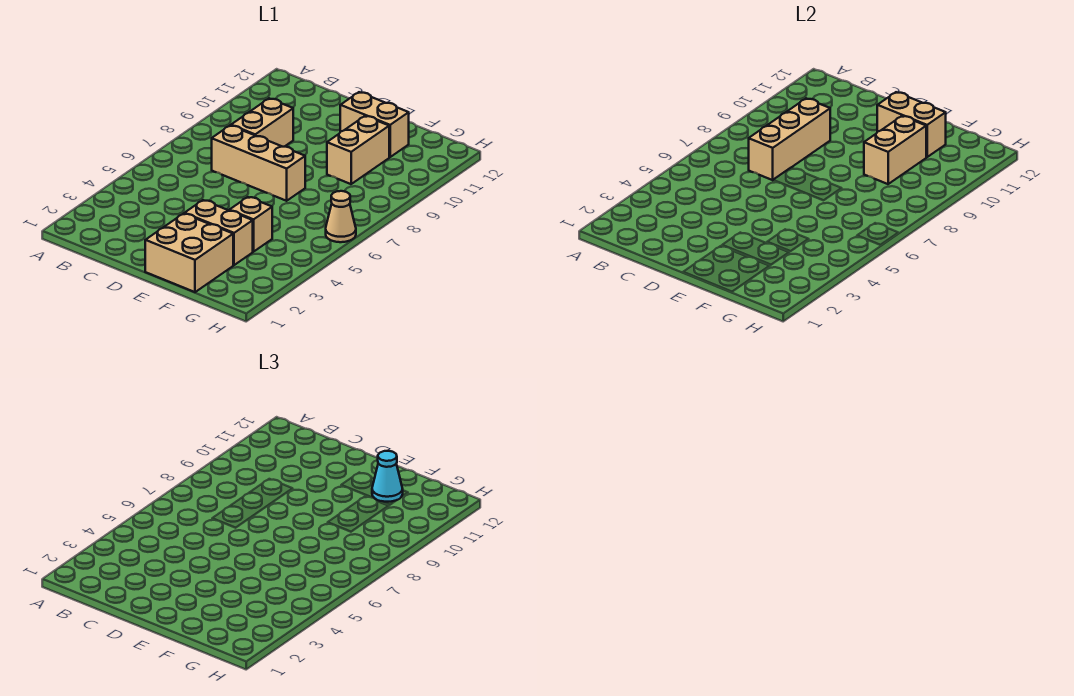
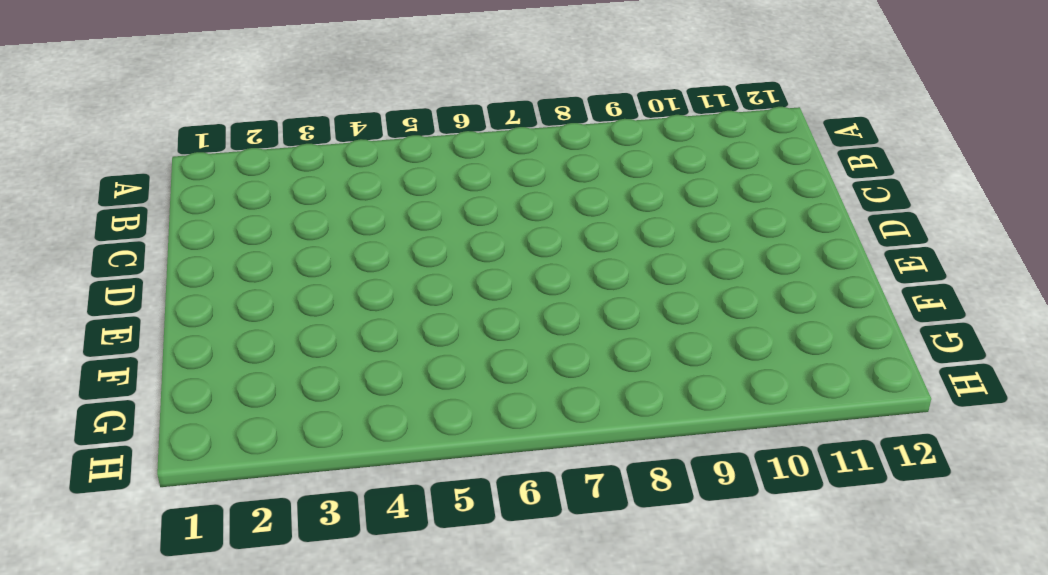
none -> tan 1x3 brick [212,125,305,201]
none -> tan 1x2 brick [231,98,293,147]
none -> tan 2x2 brick [145,214,233,292]

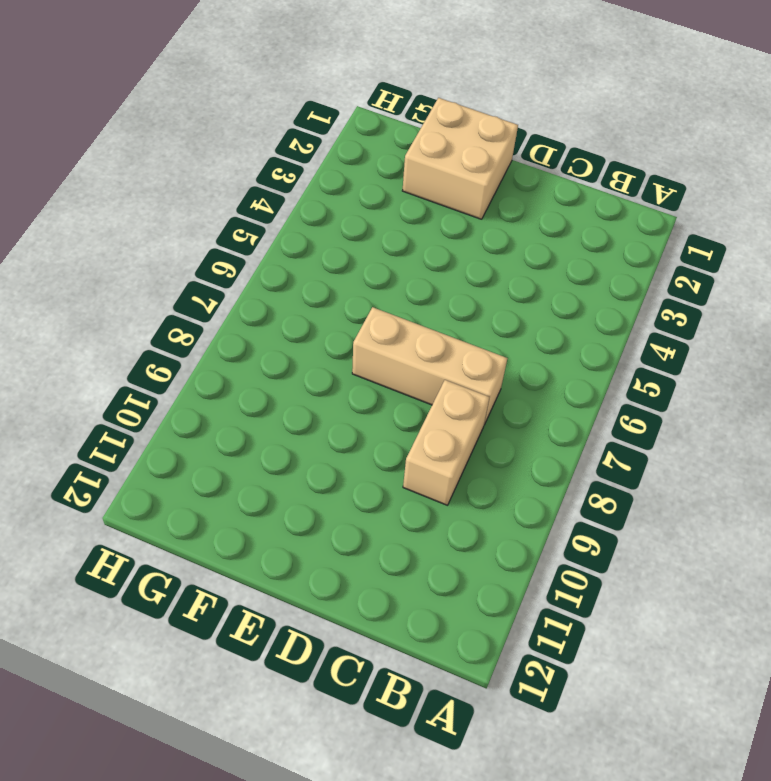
none -> tan 1x2 brick [184,200,253,265]
none -> tan 1x2 brick [340,92,409,157]
none -> tan 1x1 brick [229,197,272,252]

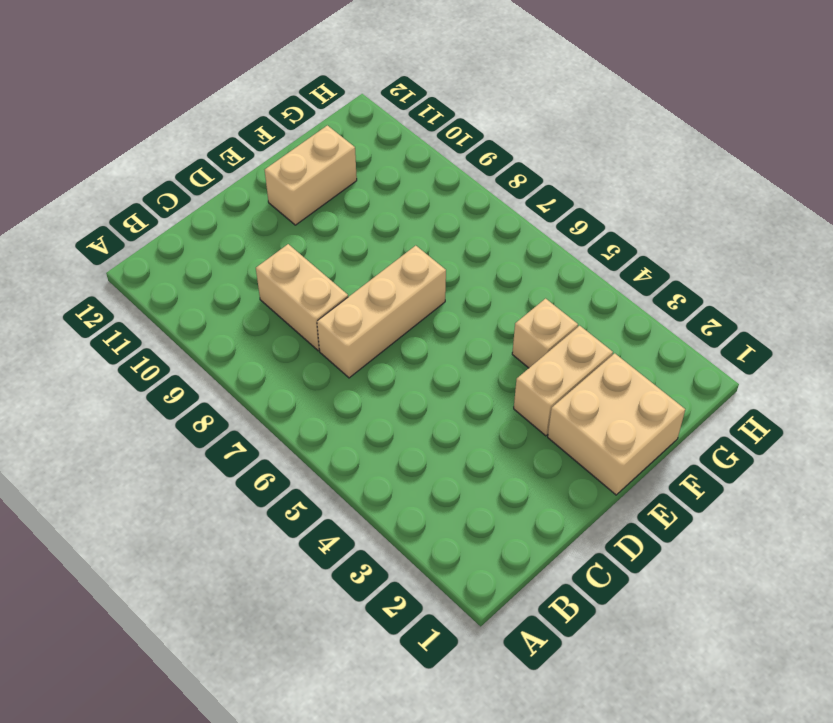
none -> tan 1x2 brick [327,116,389,184]
none -> tan 1x1 cone [326,191,356,242]
none -> tan 1x3 brick [749,98,830,180]

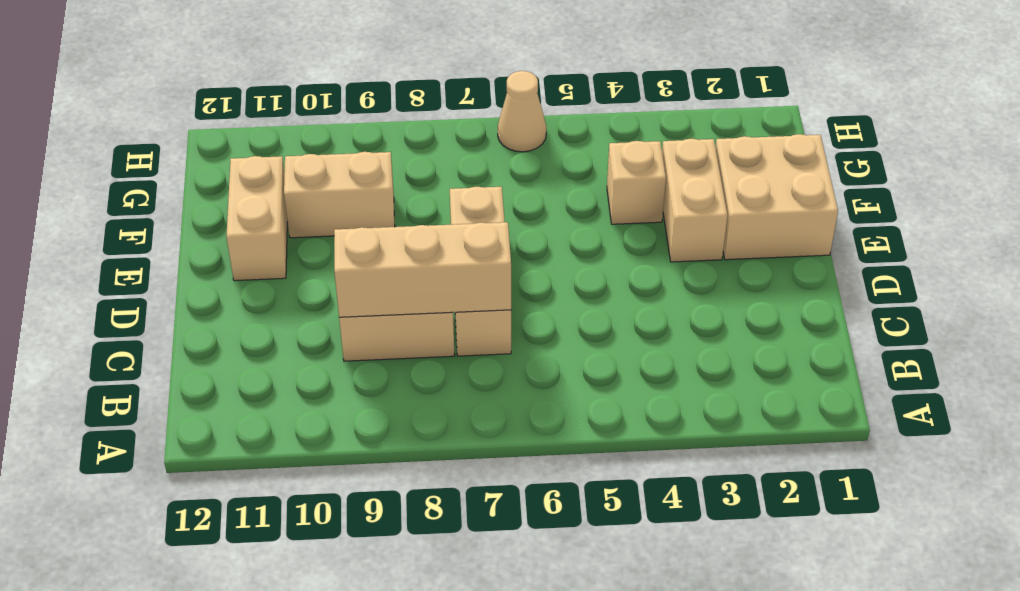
none -> tan 1x2 brick [877,92,946,157]
none -> tan 1x2 brick [864,116,926,184]
none -> cyan 1x1 cone [372,451,403,502]

